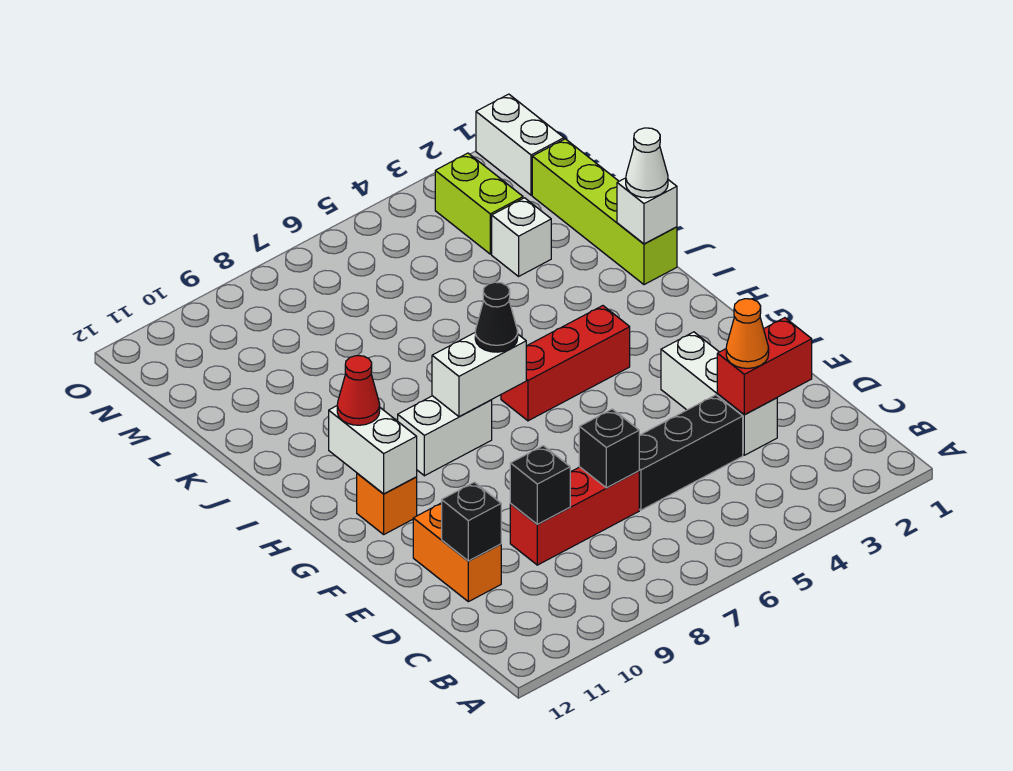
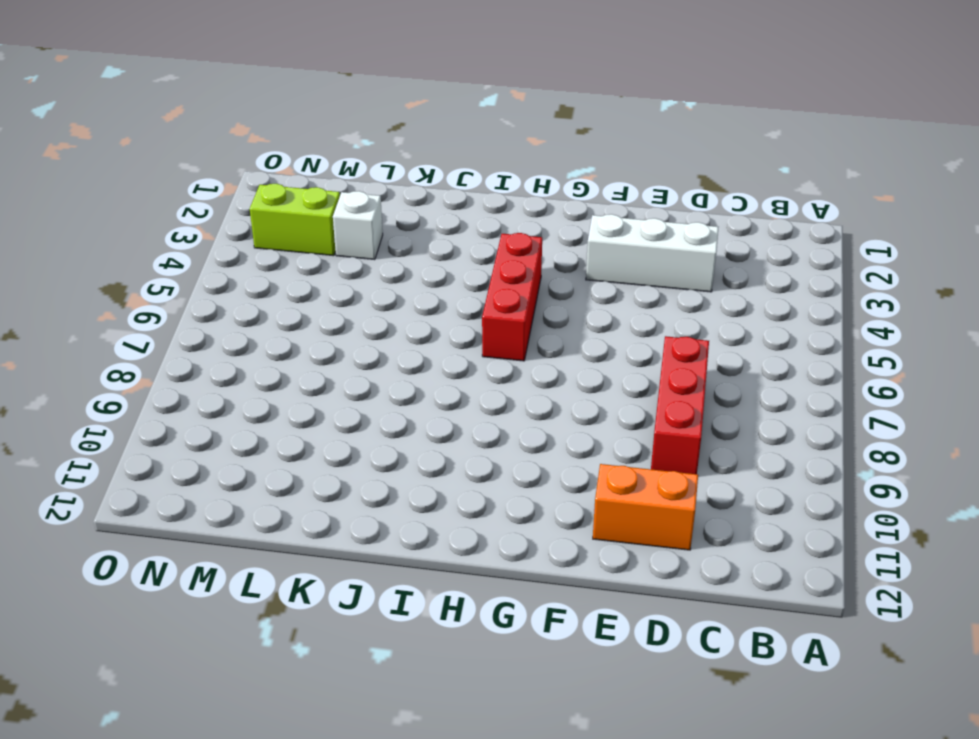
none -> black 1x3 brick [639,395,743,510]
none -> orange 1x1 brick [357,473,417,534]
none -> white 1x2 brick [398,396,492,476]

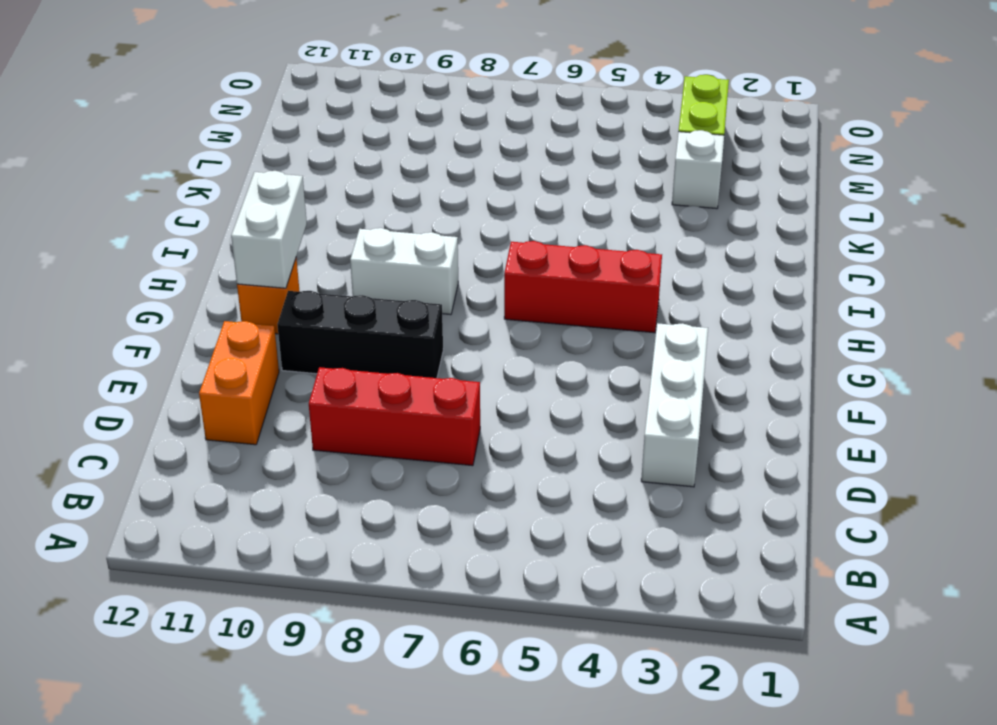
black 1x3 brick [277,291,443,378] -> black 1x3 brick moved to [639,395,743,510]
none -> lime 1x4 brick [532,139,677,285]
none -> white 1x2 brick [476,94,564,195]
none -> red 1x2 brick [717,318,812,415]

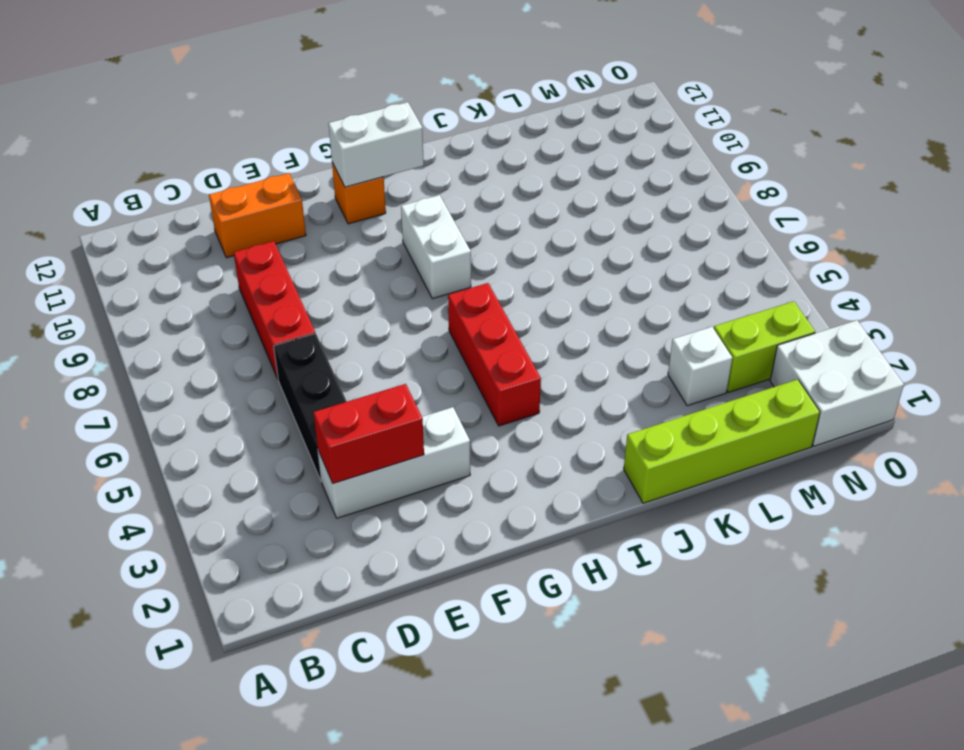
red 1x2 brick [313,384,424,484] -> red 1x2 brick turned to [717,318,812,415]
white 2x2 brick [770,320,904,446] -> white 1x2 brick [476,94,564,195]
none -> black 1x1 brick [579,409,639,488]
none -> black 1x1 brick [510,446,570,524]
none -> black 1x1 brick [442,482,501,561]

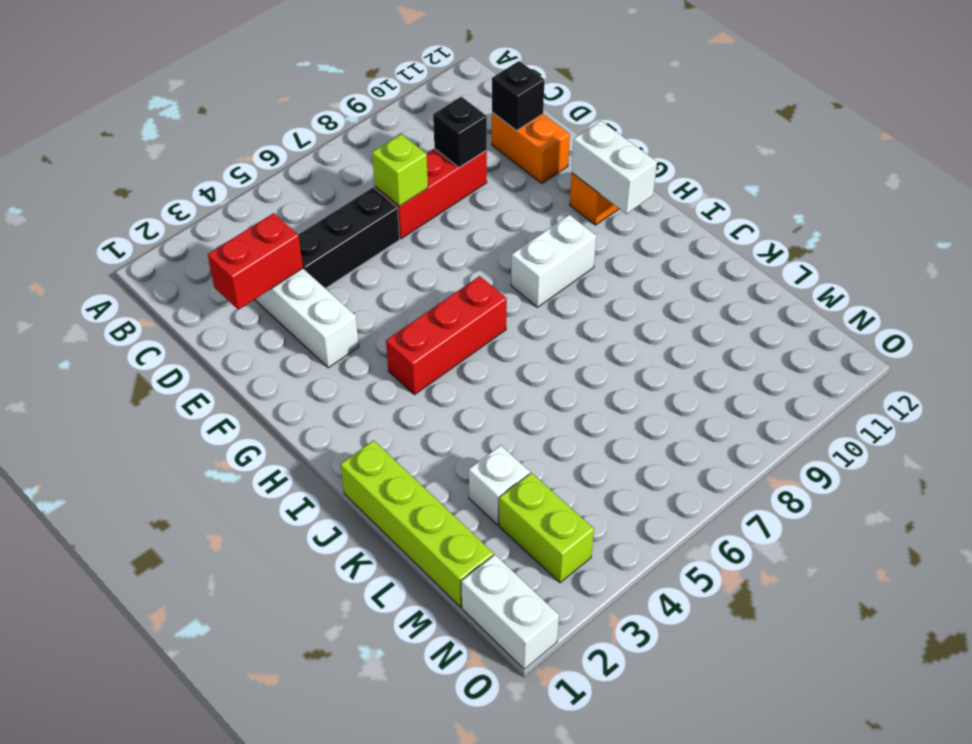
lime 1x1 brick [372,134,428,206] -> black 1x1 brick [579,409,639,488]
none -> white 1x2 brick [432,333,526,417]
none -> white 1x1 brick [617,178,677,244]
none -> orange 1x1 cone [726,299,769,368]

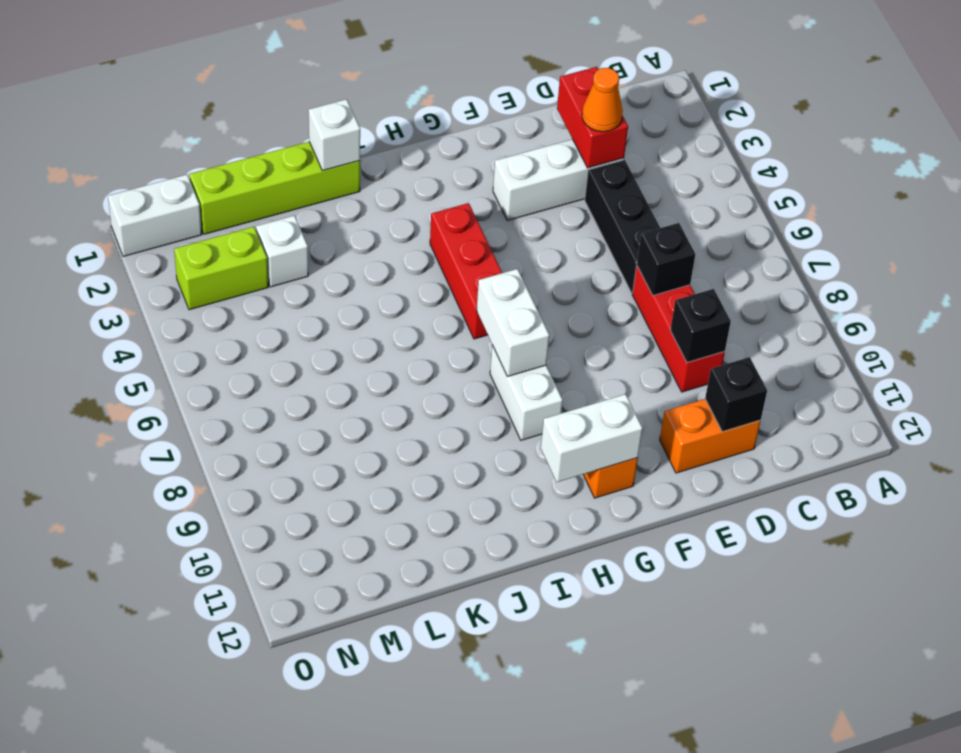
none -> black 1x1 cone [475,282,518,352]
none -> red 1x1 cone [337,356,380,425]
none -> white 1x1 cone [626,128,668,198]

